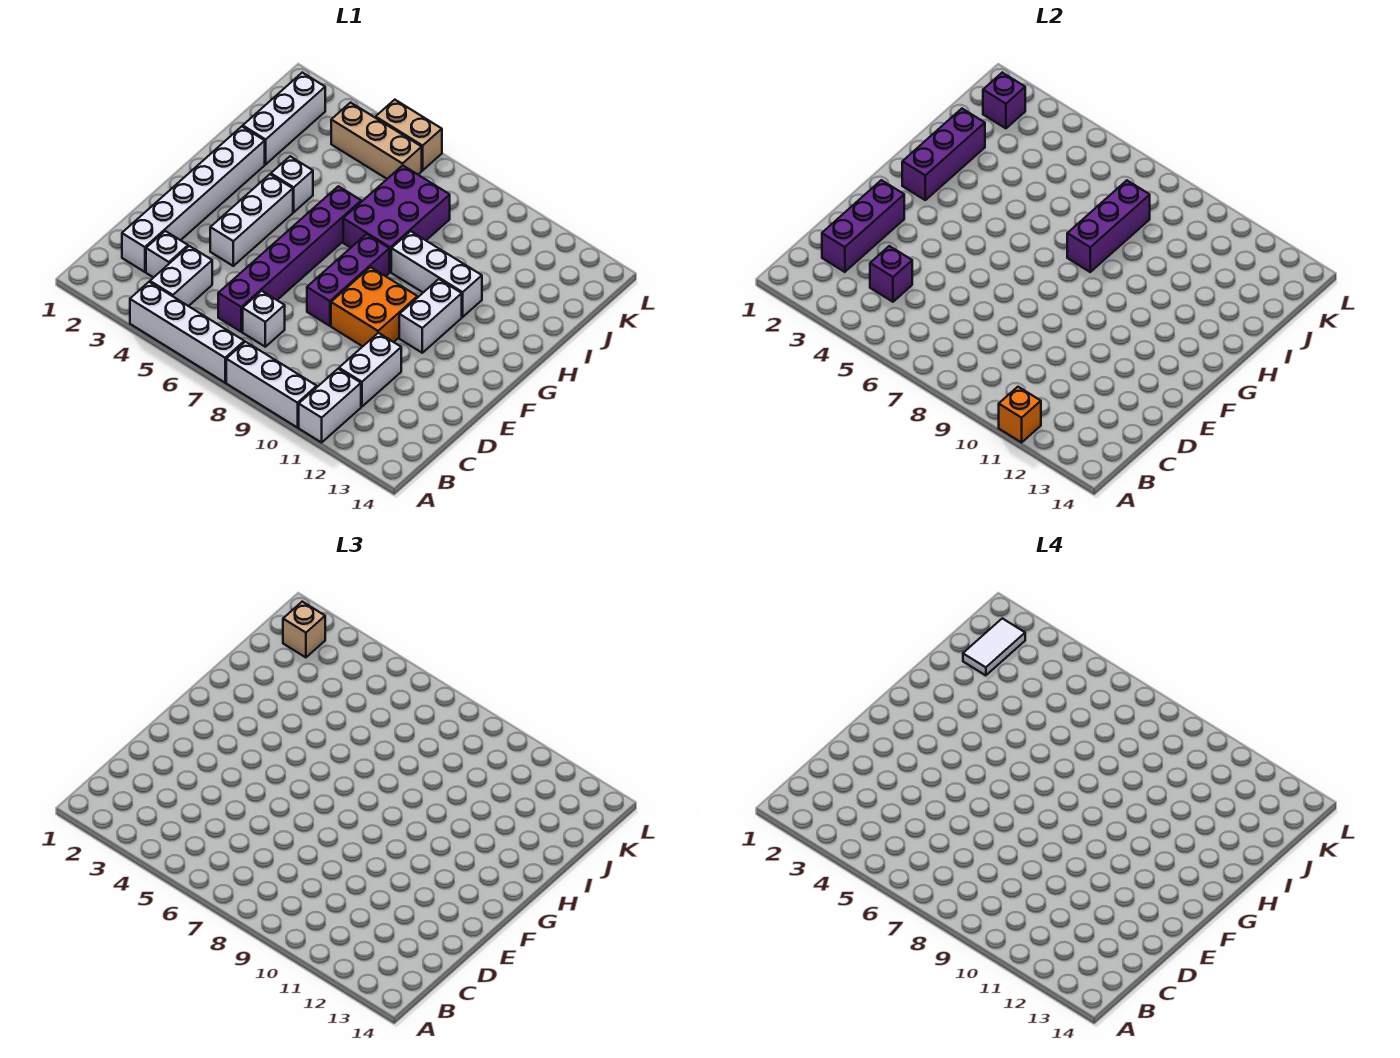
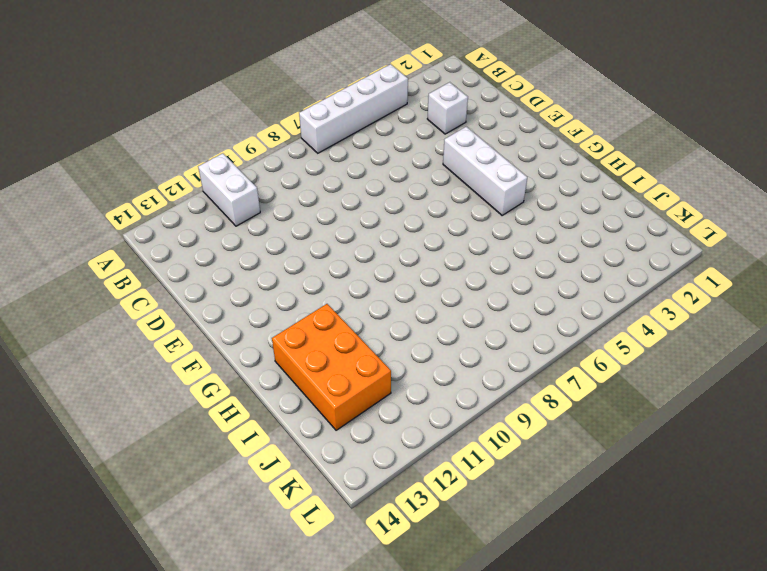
orange 2x3 brick [272,304,391,430] -> none
none -> white 1x3 brick [226,342,317,428]
none -> white 1x2 brick [150,246,212,306]
none -> white 1x6 brick [122,126,265,272]

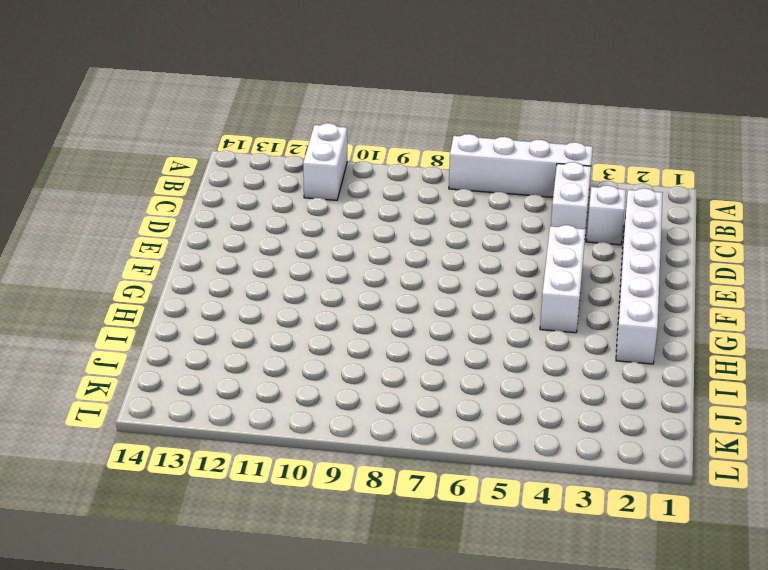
none -> white 1x3 brick [226,342,317,428]
none -> purple 1x6 brick [218,186,361,332]
none -> white 1x1 brick [243,291,285,347]

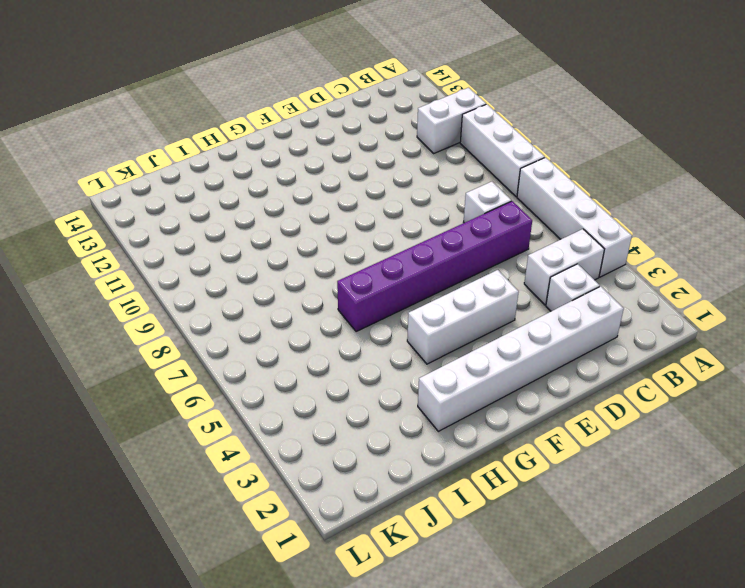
none -> white 1x2 brick [339,333,401,407]
none -> purple 1x3 brick [307,234,389,326]
none -> orange 2x2 brick [331,267,417,346]

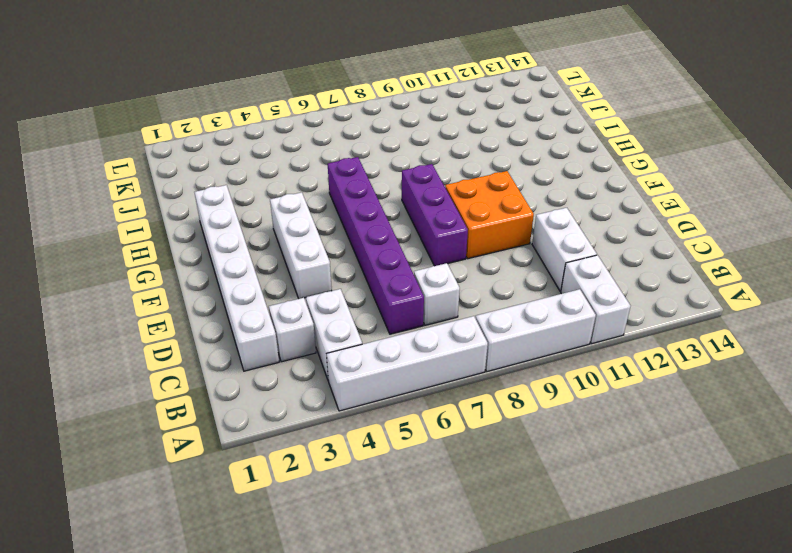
none -> white 1x2 brick [399,279,462,353]
none -> white 1x1 brick [271,156,313,212]
none -> purple 2x3 brick [343,165,450,272]

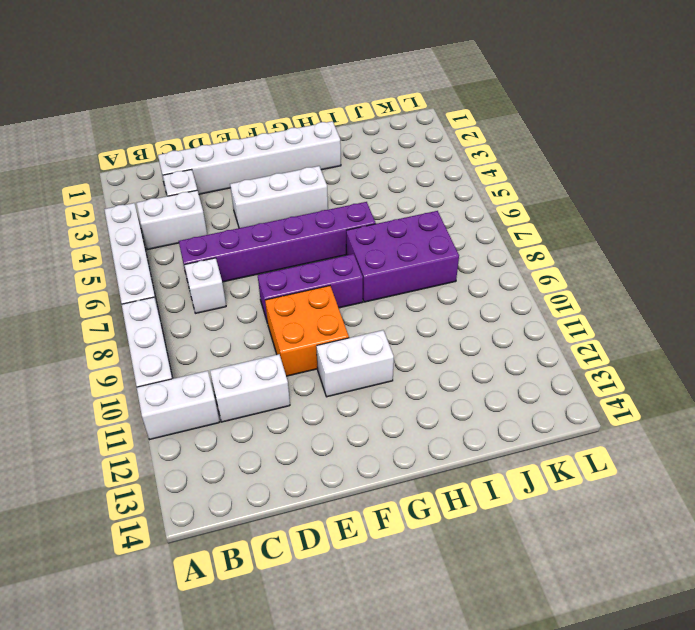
none -> white 1x1 brick [271,156,313,212]
none -> white 1x3 brick [391,231,482,317]
none -> white 1x3 brick [243,73,325,164]

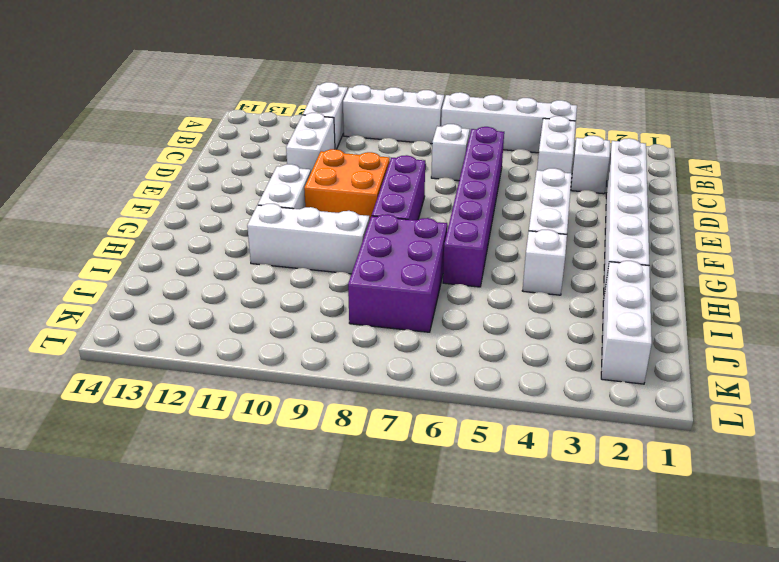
none -> tan 1x3 brick [331,103,422,179]
none -> tan 1x2 brick [376,100,442,170]
none -> orange 1x1 brick [999,387,1041,442]

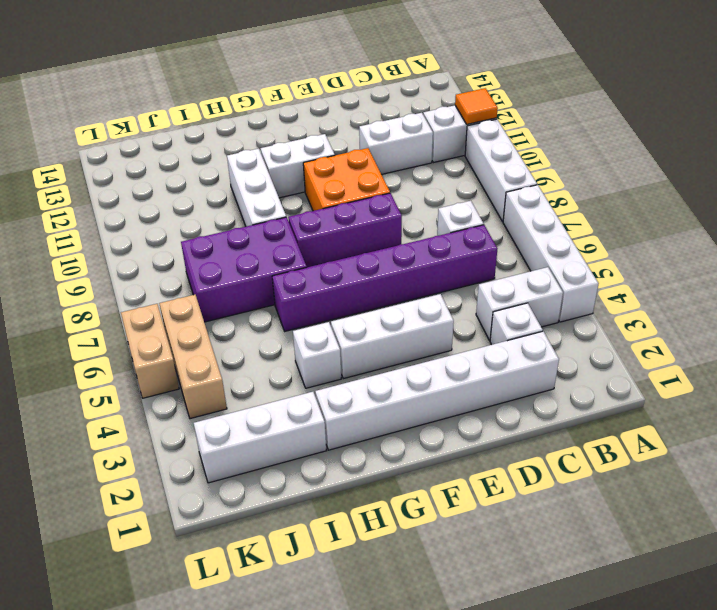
orange 1x1 tile [455,88,498,124] -> orange 1x1 brick [999,387,1041,442]
none -> purple 1x3 brick [822,180,904,272]
none -> purple 1x1 brick [870,246,912,302]
none -> purple 1x3 brick [902,109,985,200]

